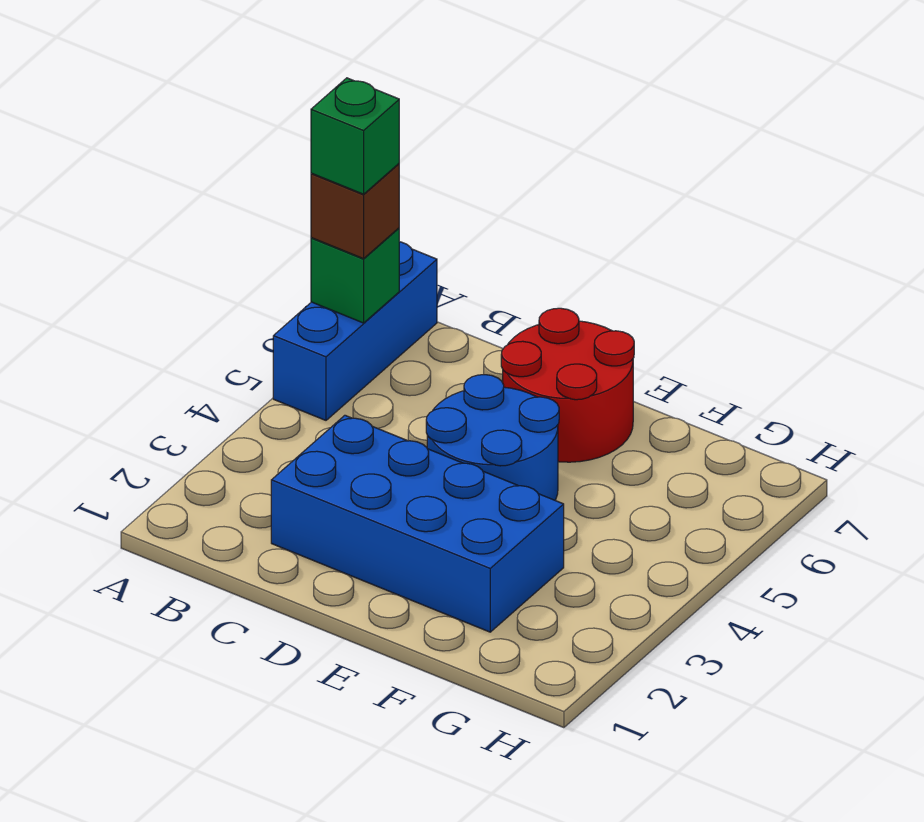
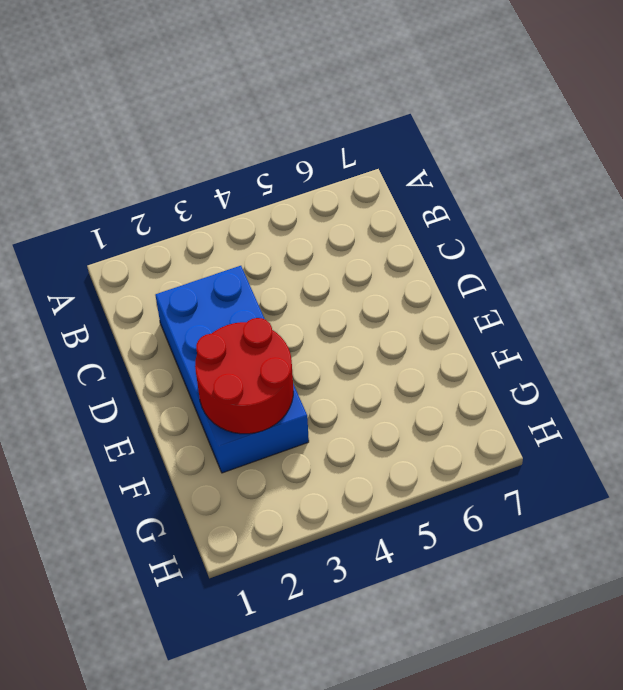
red 2x2 round brick [195,318,293,434] -> red 2x2 round brick moved to [501,308,634,462]
none -> blue 1x3 brick [273,242,437,420]
none -> blue 2x2 round brick [426,375,559,500]

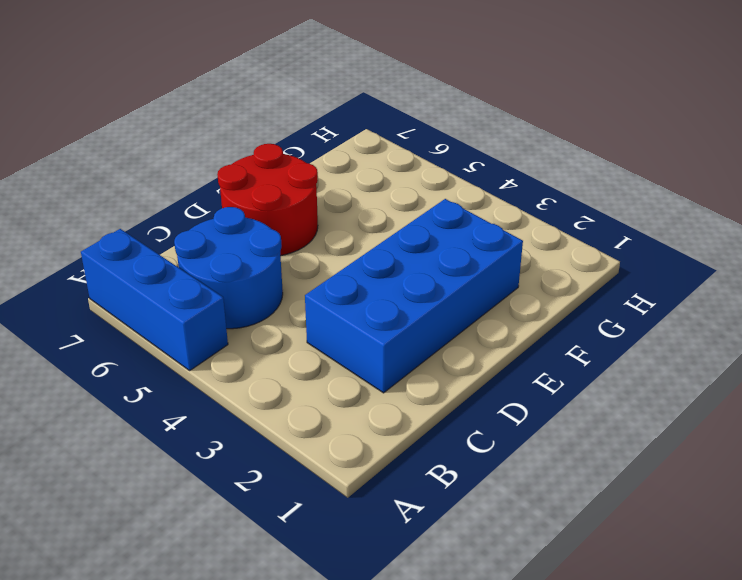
blue 2x2 round brick [174,207,283,329] -> blue 2x2 round brick moved to [426,375,559,500]
none -> green 1x1 brick [311,228,399,323]
none -> brown 1x1 brick [311,164,399,259]

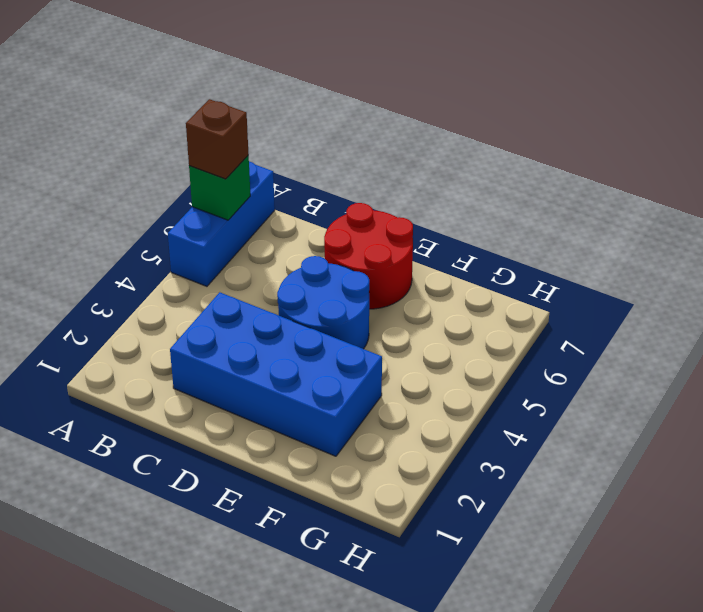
none -> green 1x1 brick [311,78,399,194]

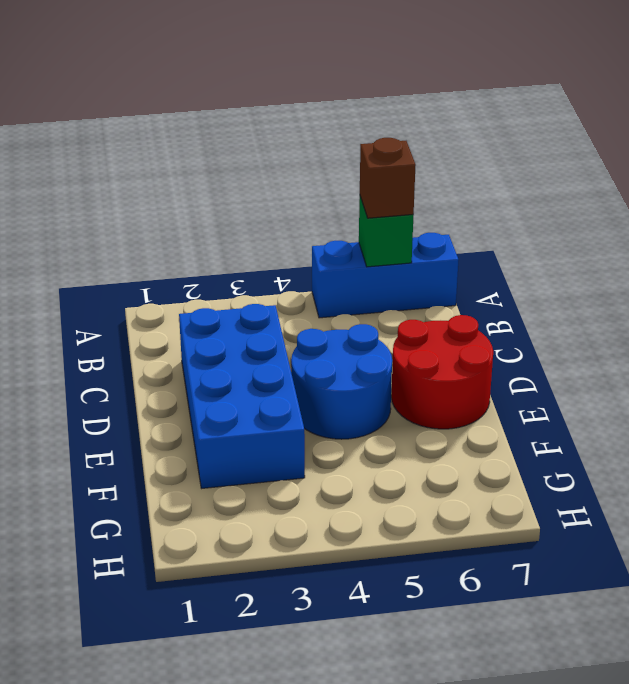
none -> green 1x1 brick [311,78,399,194]

